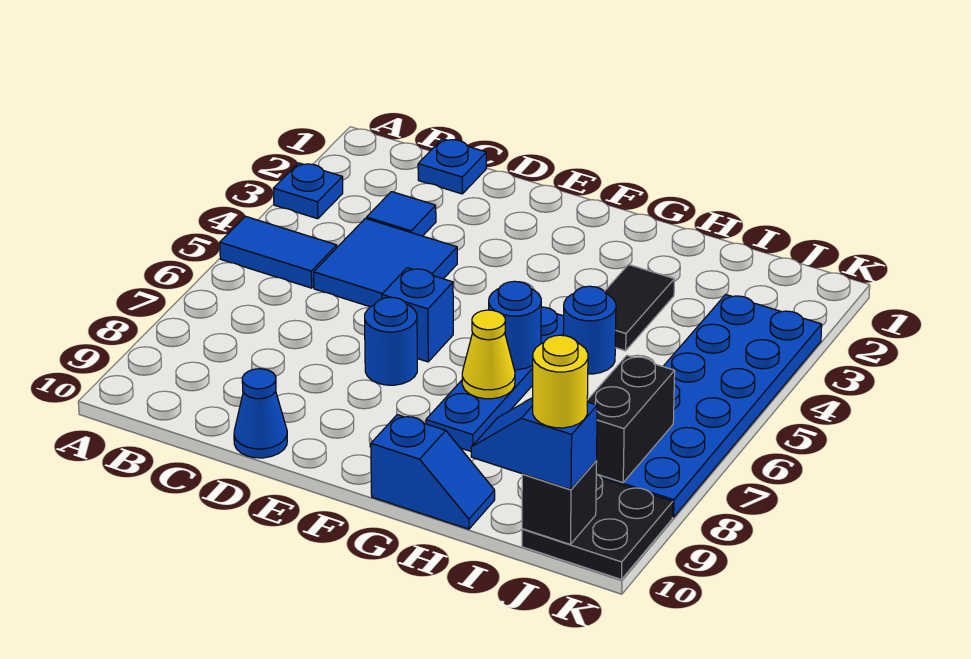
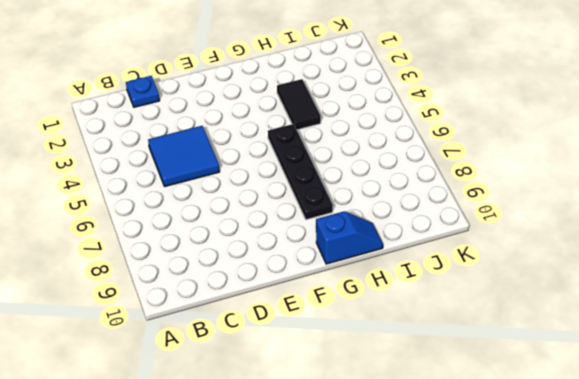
black 1x4 plate [268,124,333,220] -> blue 1x4 plate [426,307,564,451]
none -> blue 1x1 plate [273,163,343,219]
none -> blue 1x2 tile [220,216,337,288]
none -> blue 1x1 tile [367,192,436,236]

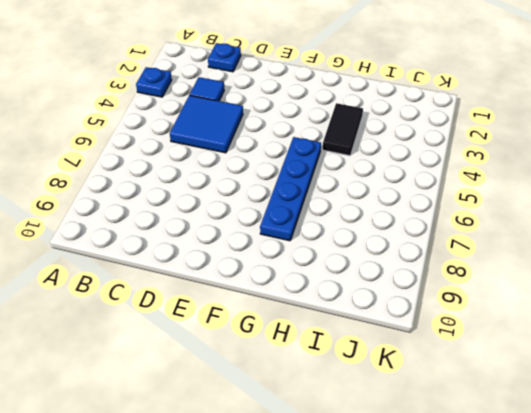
none -> blue 1x2 tile [220,216,337,288]
none -> blue 1x1 cone [234,369,287,458]
none -> blue 1x1 brick [382,268,453,362]

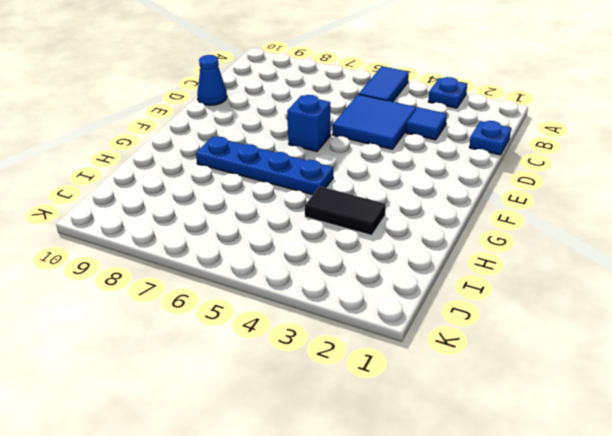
none -> blue 1x1 round brick [365,297,417,385]
none -> blue 1x2 slope [371,415,495,529]
none -> blue 1x1 round brick [564,286,616,374]

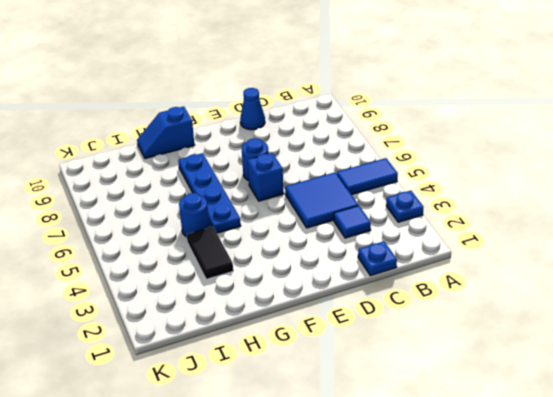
none -> blue 2x6 plate [599,295,822,517]
none -> black 2x2 plate [522,474,673,580]
none -> blue 1x1 round brick [489,281,541,370]

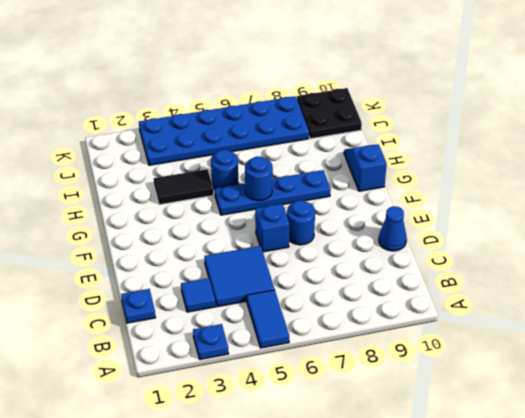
none -> yellow 1x1 cone [462,310,515,399]
none -> black 1x2 brick [587,355,675,483]
none -> black 1x1 brick [522,461,597,544]

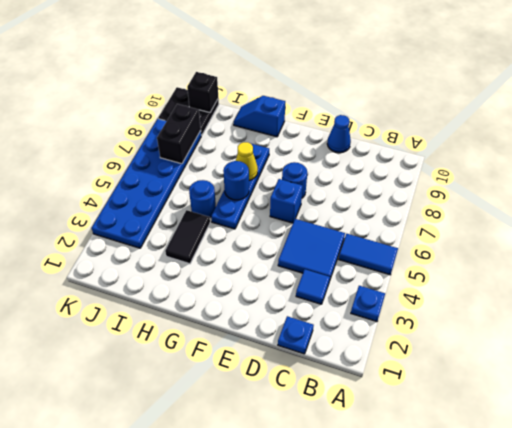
none -> blue 1x2 slope [471,398,597,489]
none -> yellow 1x1 round brick [533,335,588,428]

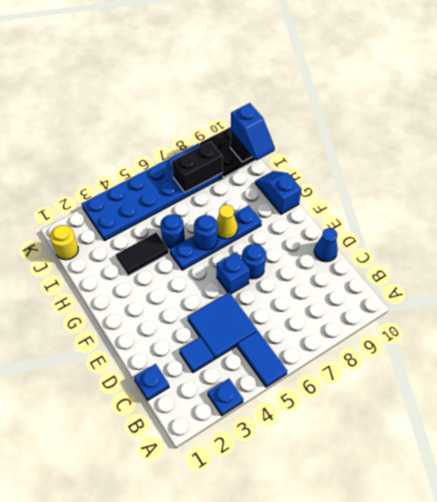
yellow 1x1 round brick [50,225,78,260] -> yellow 1x1 round brick moved to [533,335,588,428]

